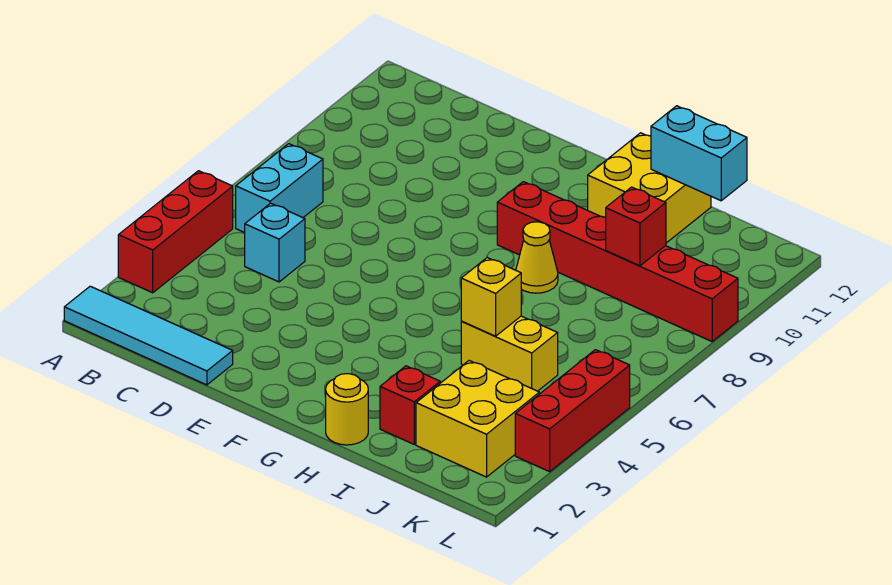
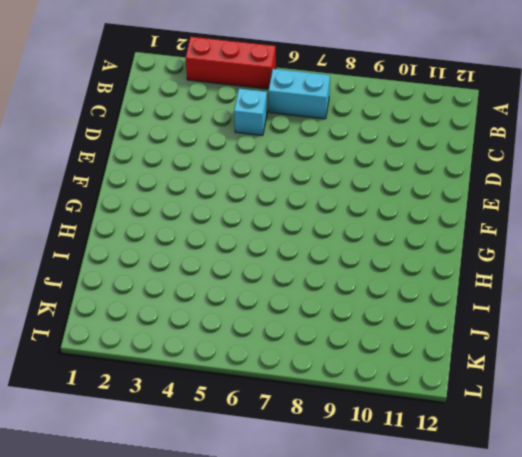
none -> cyan 1x4 tile [64,286,233,385]
none -> red 1x6 brick [497,182,738,341]
none -> yellow 1x1 round brick [326,374,368,445]

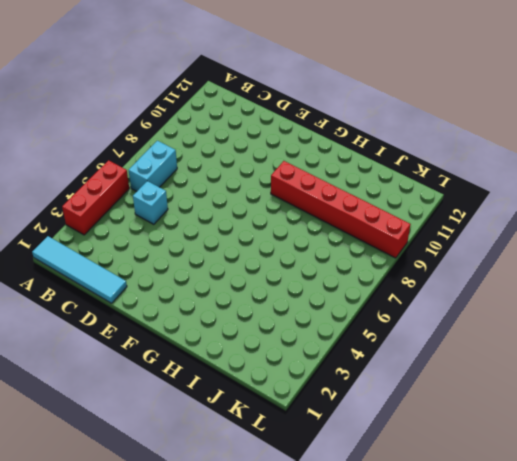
none -> yellow 1x1 round brick [326,374,368,445]
none -> yellow 1x1 cone [516,222,558,293]
none -> yellow 2x2 brick [588,133,711,243]

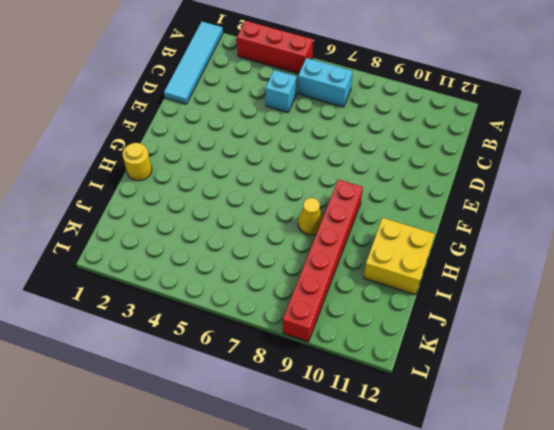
none -> red 1x1 brick [380,366,440,444]
none -> yellow 1x2 brick [461,316,558,391]
none -> yellow 2x2 brick [416,361,539,477]

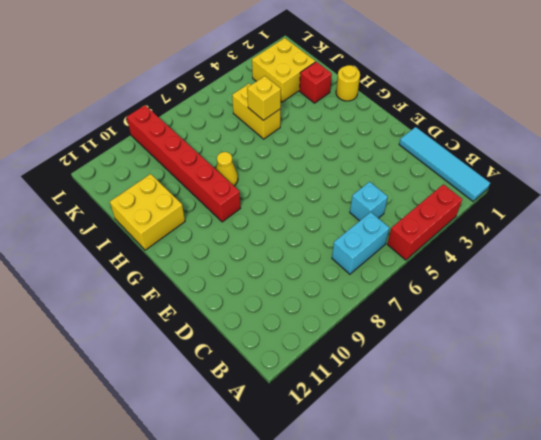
none -> red 1x3 brick [515,350,630,472]
none -> cyan 1x2 brick [651,106,747,201]
none -> red 1x1 brick [606,187,666,266]

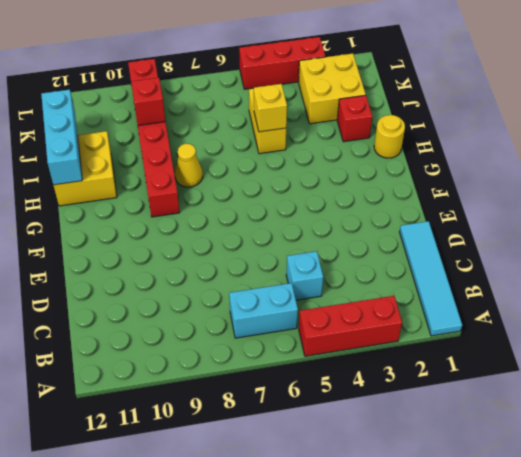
cyan 1x3 brick [41,90,82,185] -> cyan 1x2 brick [651,106,747,201]

